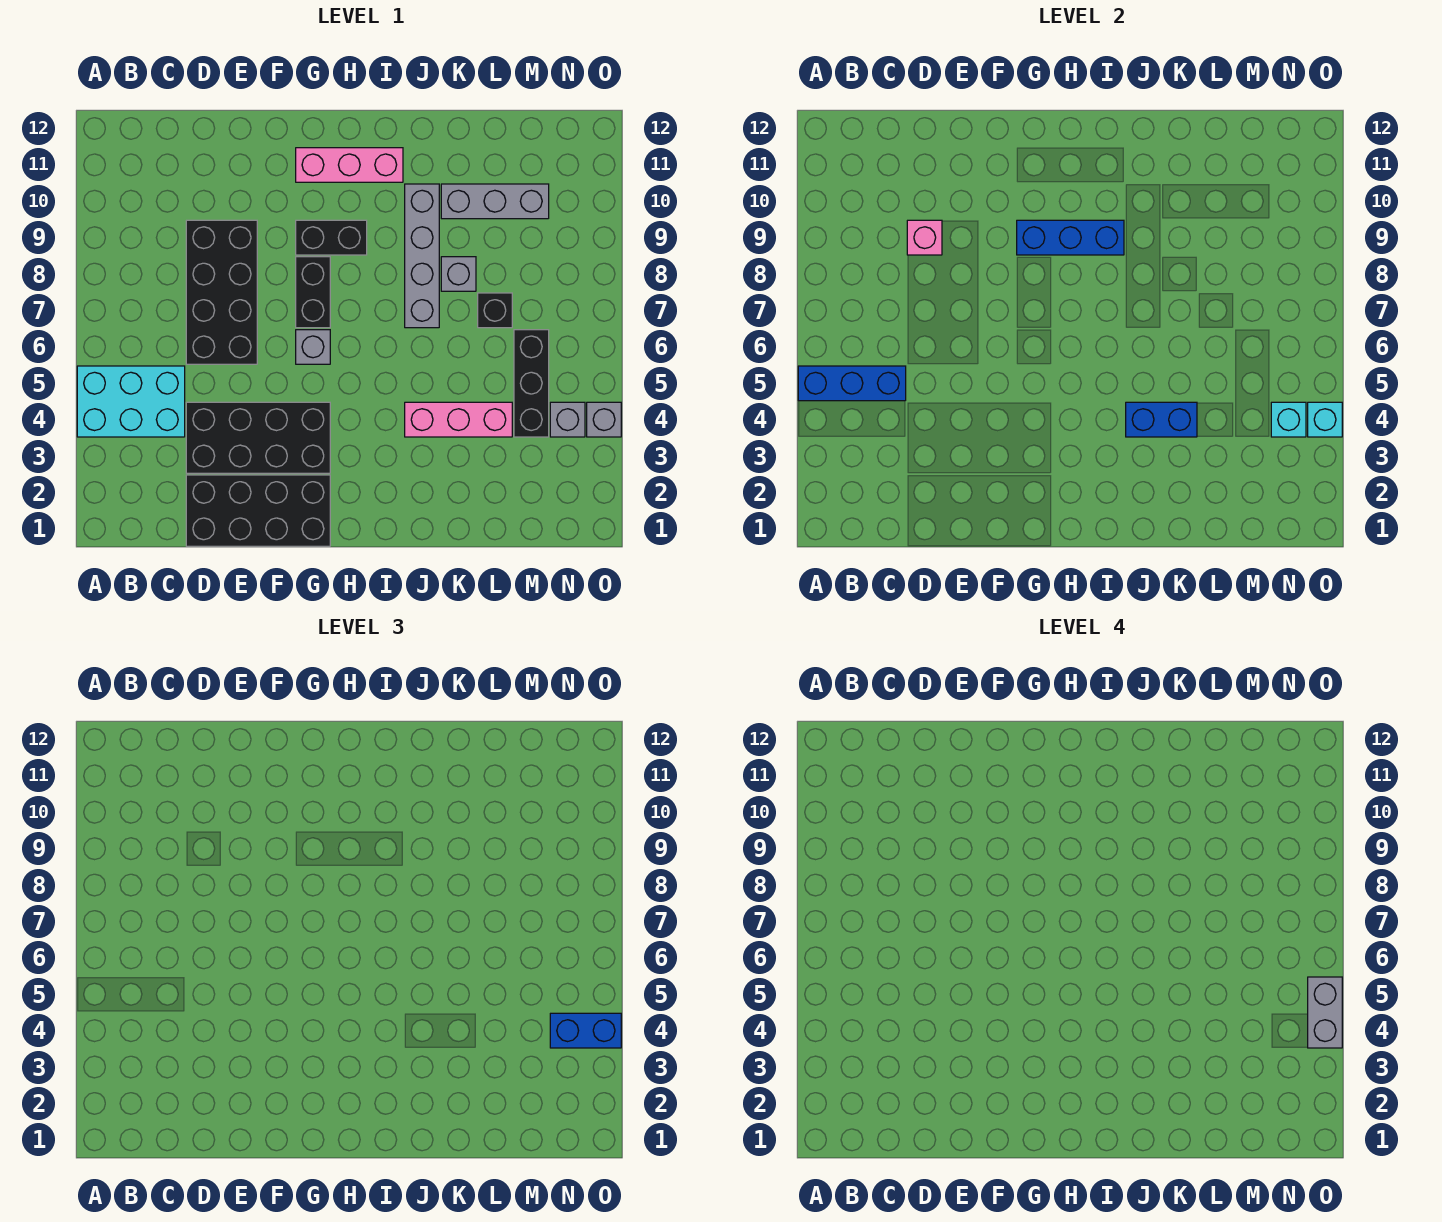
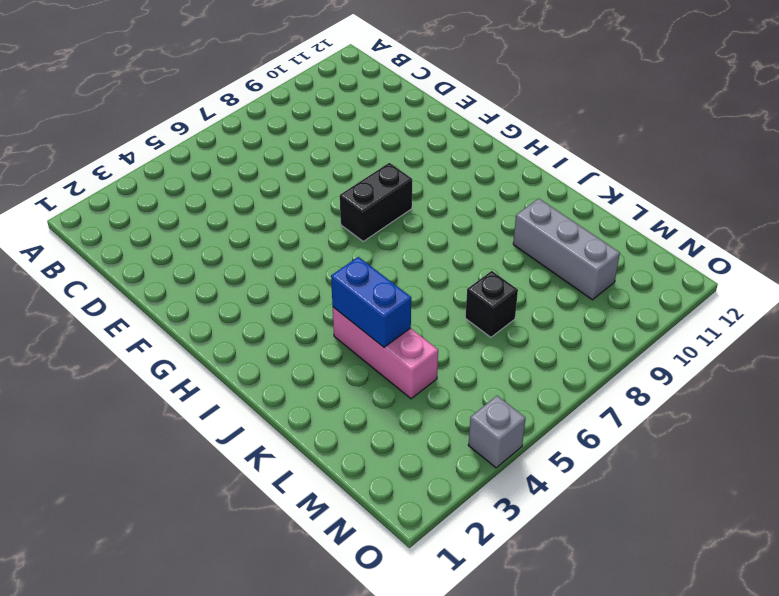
none -> cyan 2x3 brick [77,366,185,437]
none -> black 2x4 brick [186,475,330,546]
none -> black 2x4 brick [186,402,330,473]

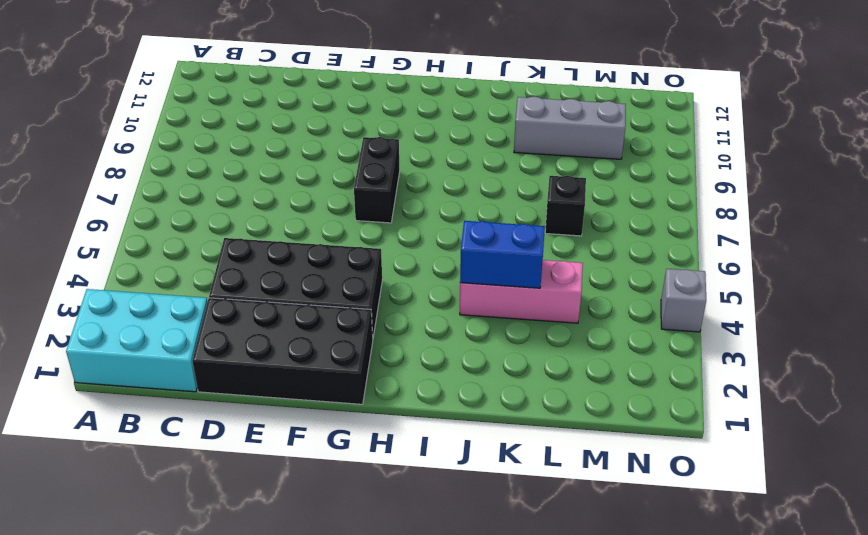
cyan 2x3 brick [66,289,207,392] -> cyan 2x3 brick moved to [77,366,185,437]
none -> black 2x4 brick [186,220,257,364]
none -> grey 1x1 brick [296,330,330,364]
none -> black 1x2 brick [296,220,367,255]

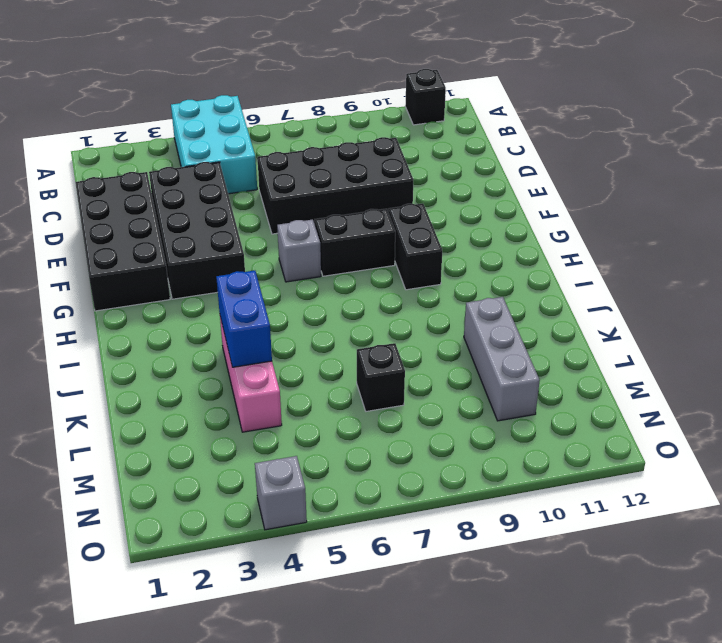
black 1x1 brick [405,69,446,125] -> none
none -> pink 1x3 brick [296,148,403,182]
none -> grey 1x4 brick [405,184,439,328]
none -> grey 1x1 brick [441,257,476,291]

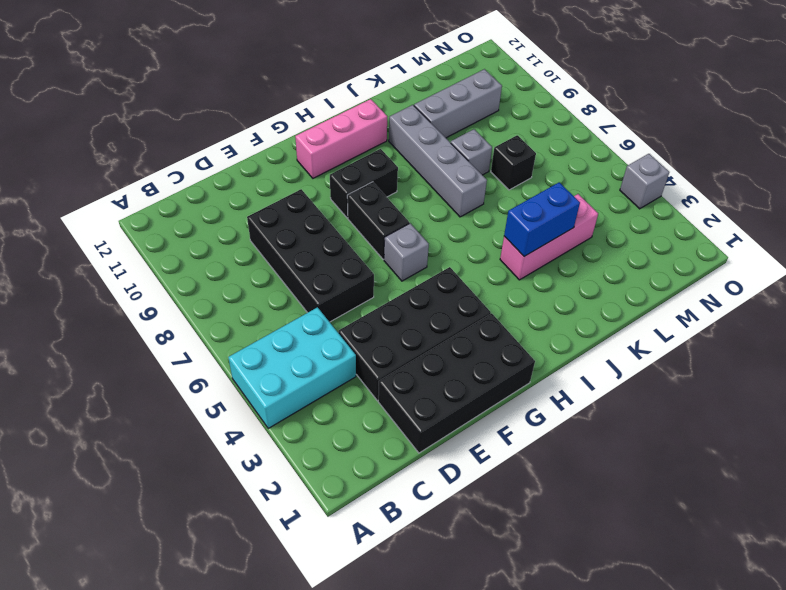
none -> black 1x3 brick [514,330,549,437]
none -> grey 1x1 brick [550,402,585,437]
none -> blue 1x3 brick [798,366,906,401]

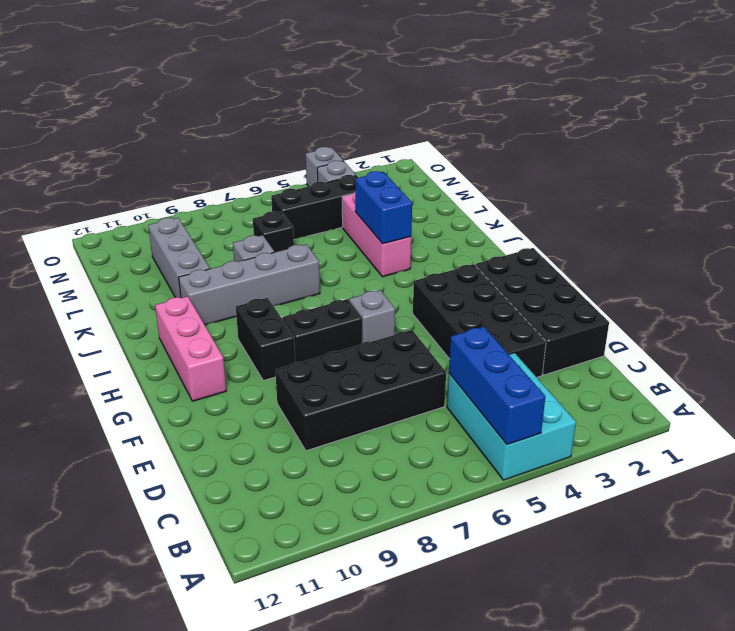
none -> pink 1x1 brick [907,220,942,255]
none -> blue 1x3 brick [1017,220,1124,255]
none -> cyan 1x1 brick [1271,402,1306,437]

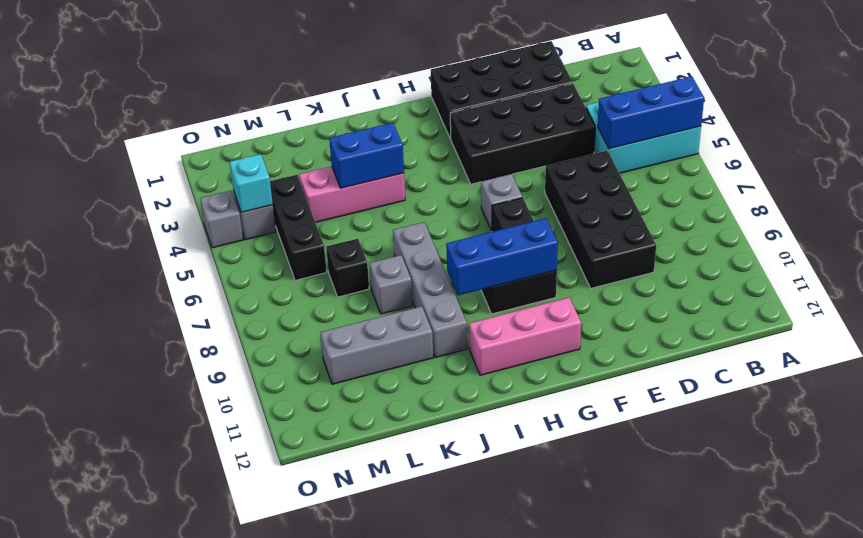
none -> pink 1x1 brick [907,220,942,255]
none -> cyan 1x1 brick [1308,402,1342,437]
none -> blue 1x2 brick [550,1013,621,1048]

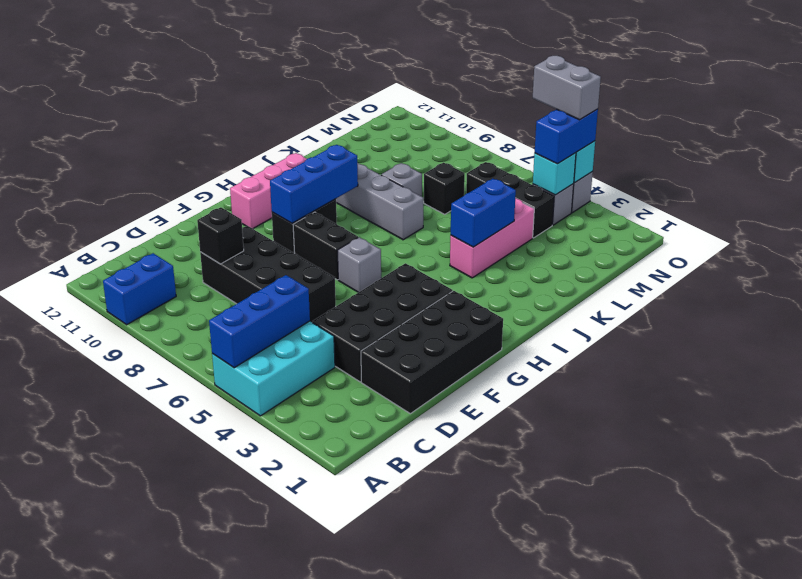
blue 1x2 brick [103,253,176,325] -> none
black 1x1 brick [197,207,244,264] -> pink 1x1 brick [907,220,942,255]
none -> grey 1x3 brick [441,184,549,219]

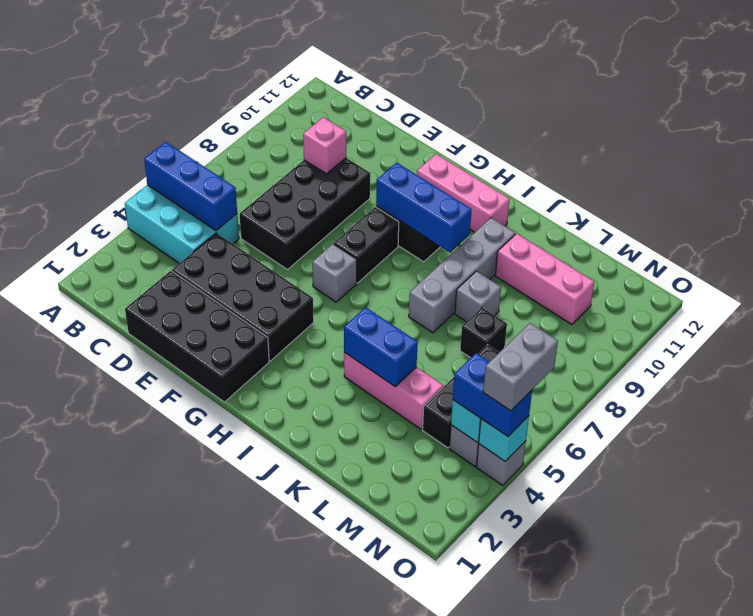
pink 1x3 brick [495,234,594,324] -> grey 1x3 brick [441,184,549,219]

